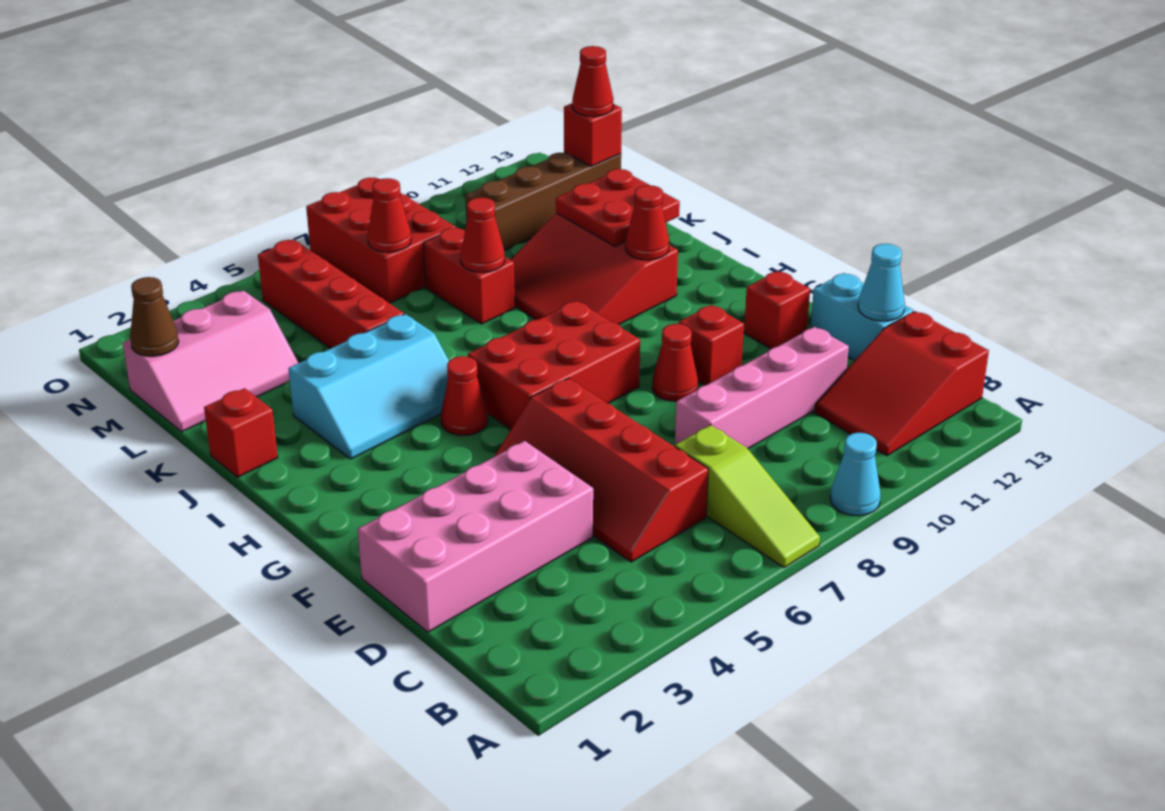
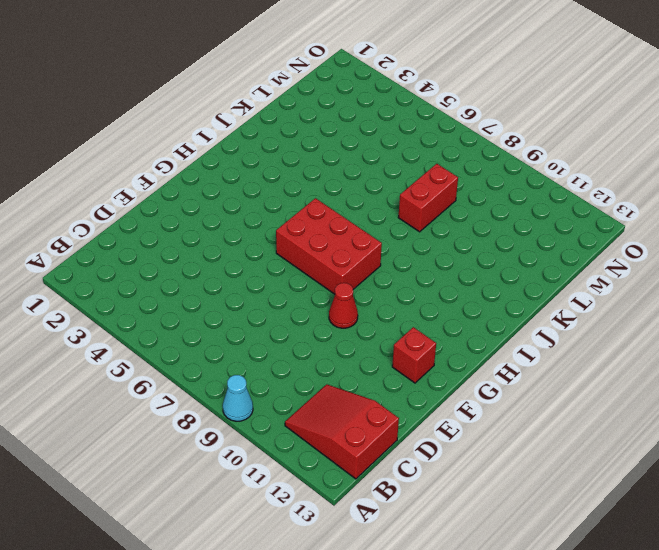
none -> lime 1x3 slope [675,425,820,568]
none -> red 2x4 slope [495,378,708,562]
none -> pink 2x4 brick [358,441,593,632]

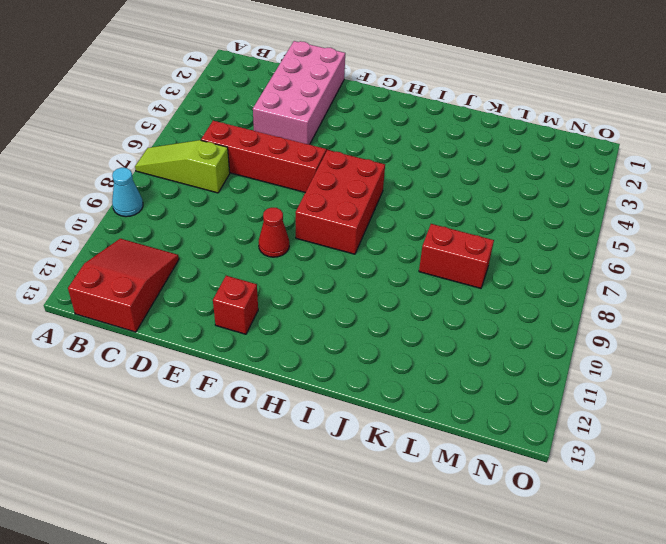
none -> pink 1x4 brick [675,327,849,449]
none -> cyan 1x2 brick [810,273,913,361]
none -> red 1x1 brick [679,305,744,385]

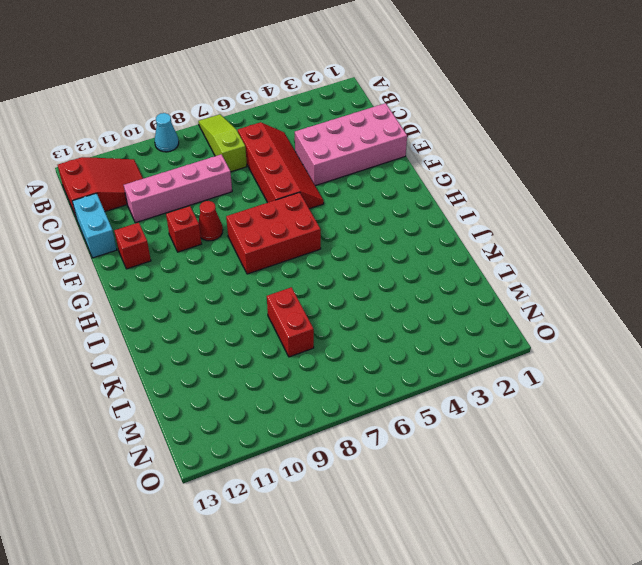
none -> red 1x1 cone [441,356,488,435]
none -> cyan 2x3 slope [289,314,449,459]
none -> red 3x3 slope [510,213,678,325]

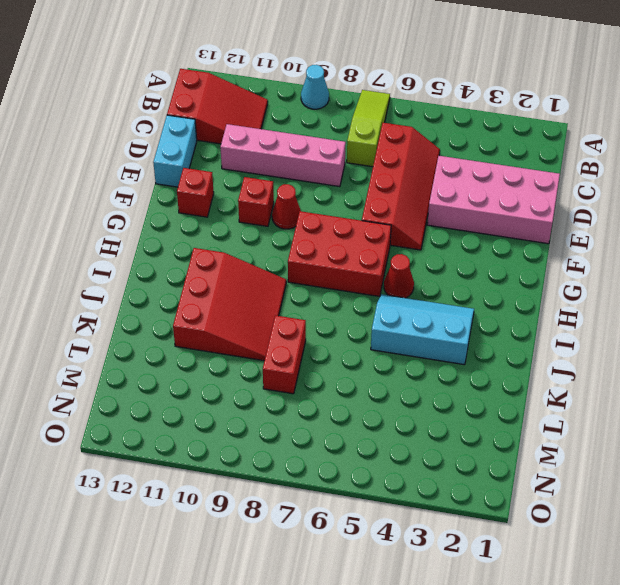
none -> red 1x1 brick [204,388,278,477]
none -> red 1x4 brick [258,239,404,349]
none -> pink 2x3 slope [123,291,298,432]

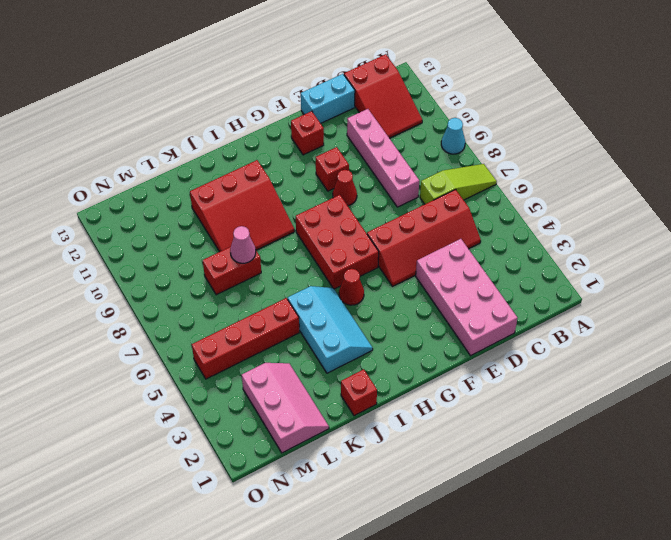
pink 1x1 cone [230,226,256,263] -> red 1x1 cone [461,198,505,272]
none -> red 2x3 brick [306,178,456,303]
none -> brown 1x4 brick [465,152,621,251]
none -> cyan 1x1 cone [858,244,905,321]

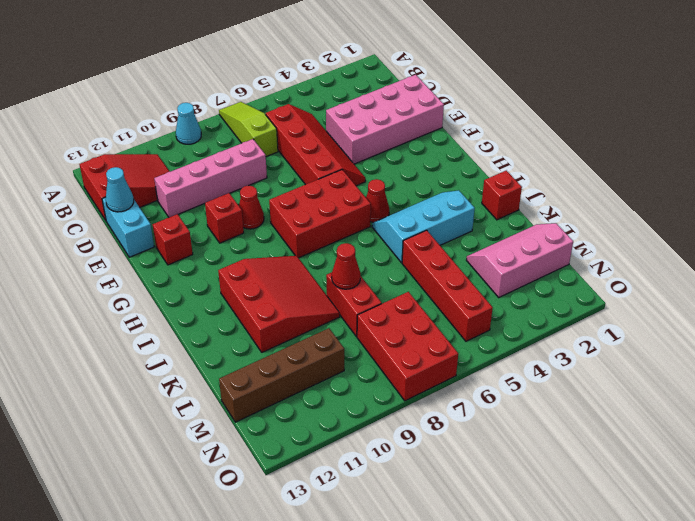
none -> red 1x1 cone [626,186,669,260]
none -> red 2x2 plate [556,169,680,246]
none -> brown 1x1 cone [130,277,179,356]

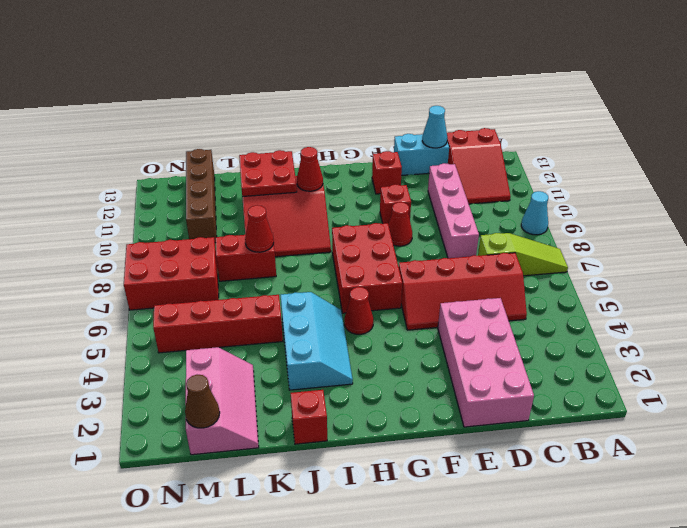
none -> red 1x1 cone [367,178,411,252]
none -> red 1x1 brick [564,103,622,166]
none -> red 1x1 cone [572,46,613,117]

